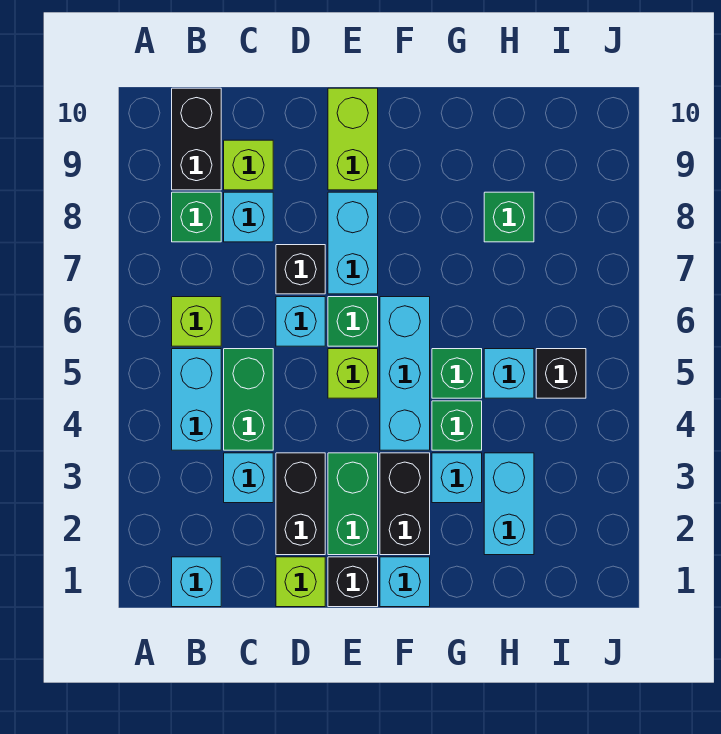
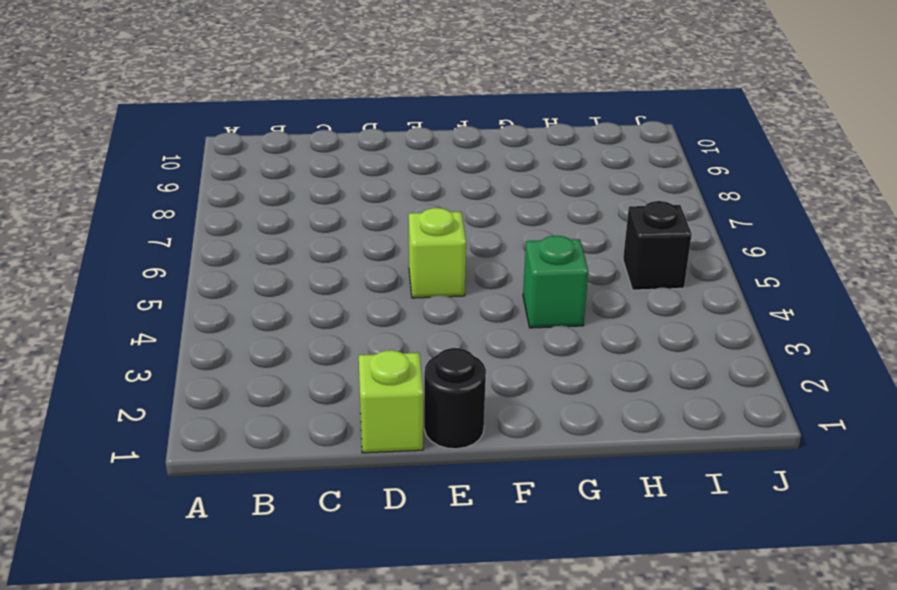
black 1x1 round brick [424,348,486,449] -> black 1x1 brick [328,557,378,607]
none -> cyan 1x1 brick [172,557,221,607]
none -> cyan 1x2 brick [172,349,221,450]
none -> lime 1x1 brick [172,297,221,346]

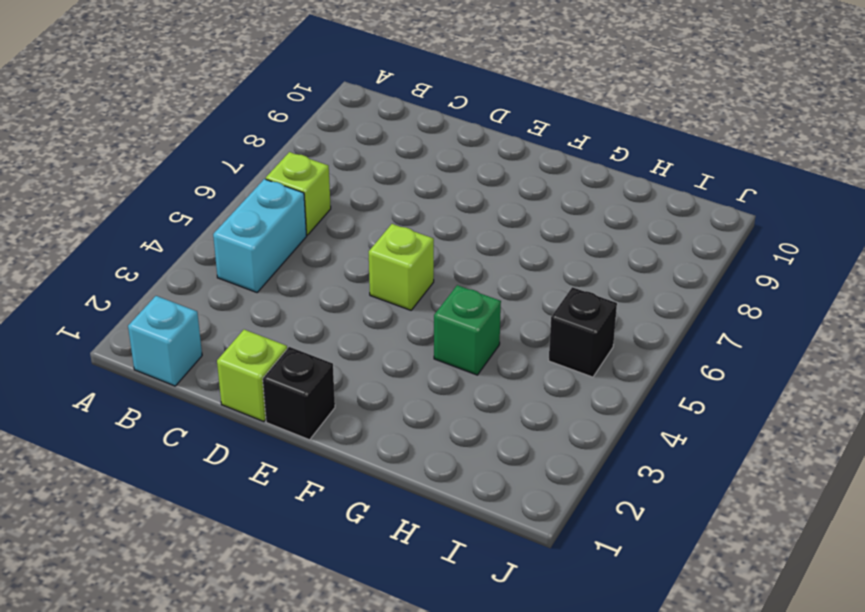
none -> green 1x1 brick [172,192,221,242]
none -> black 1x2 brick [172,88,221,190]
none -> cyan 1x1 brick [224,453,273,503]

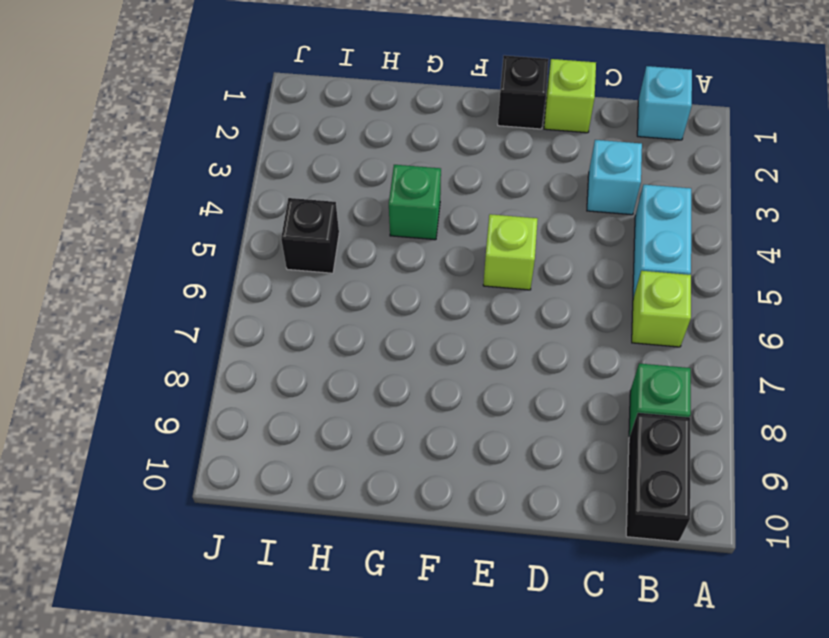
none -> green 1x2 brick [224,349,273,450]
none -> cyan 1x1 brick [224,192,273,242]
none -> lime 1x1 brick [224,140,273,190]

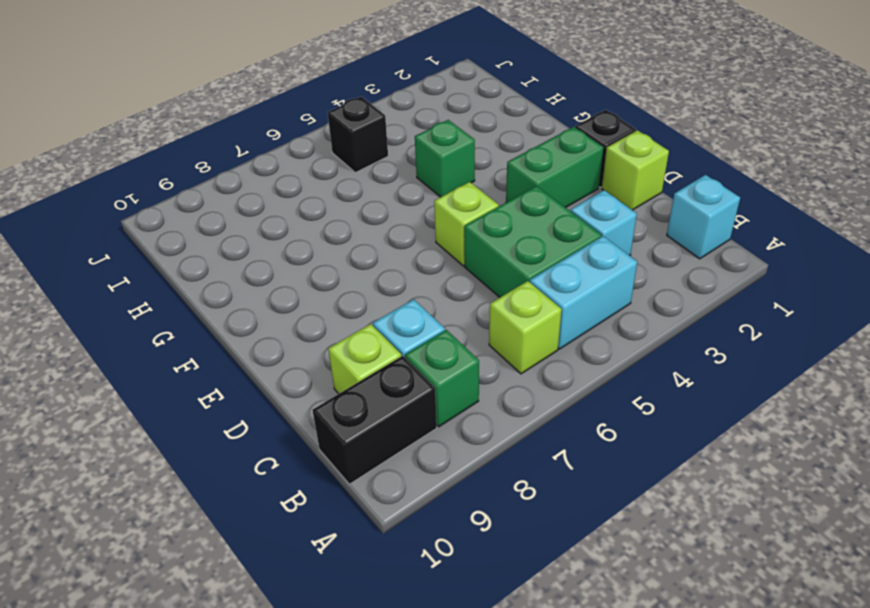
green 2x2 brick [464,186,601,297] -> green 1x2 brick [224,349,273,450]
none -> black 1x2 brick [276,453,325,555]
none -> cyan 1x1 brick [276,297,325,346]
none -> black 1x1 brick [276,245,325,294]

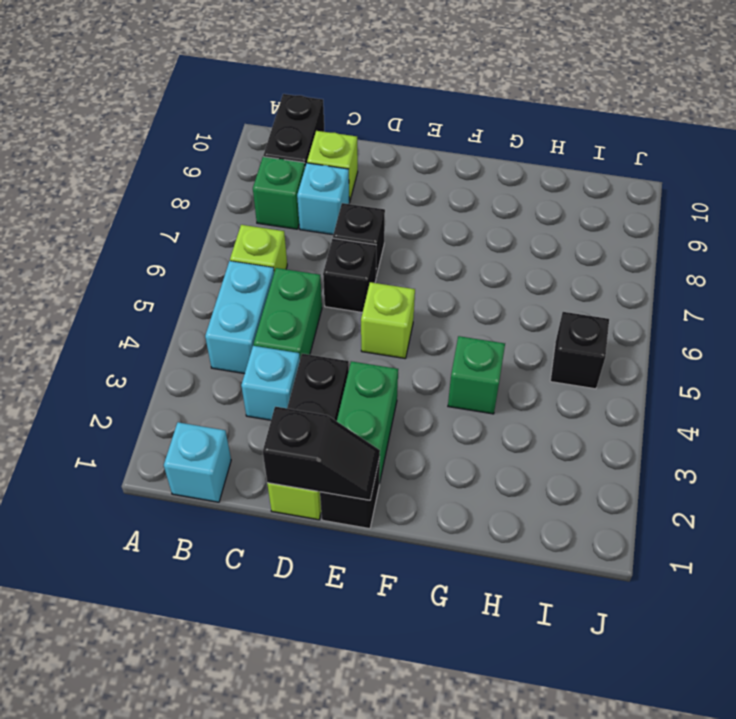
black 1x2 slope [263,407,380,500] -> none
black 1x1 brick [323,238,376,313] -> cyan 1x1 brick [276,297,325,346]
none -> green 1x1 brick [328,297,378,346]
none -> cyan 1x2 brick [328,192,378,294]
none -> lime 1x2 brick [328,88,378,190]

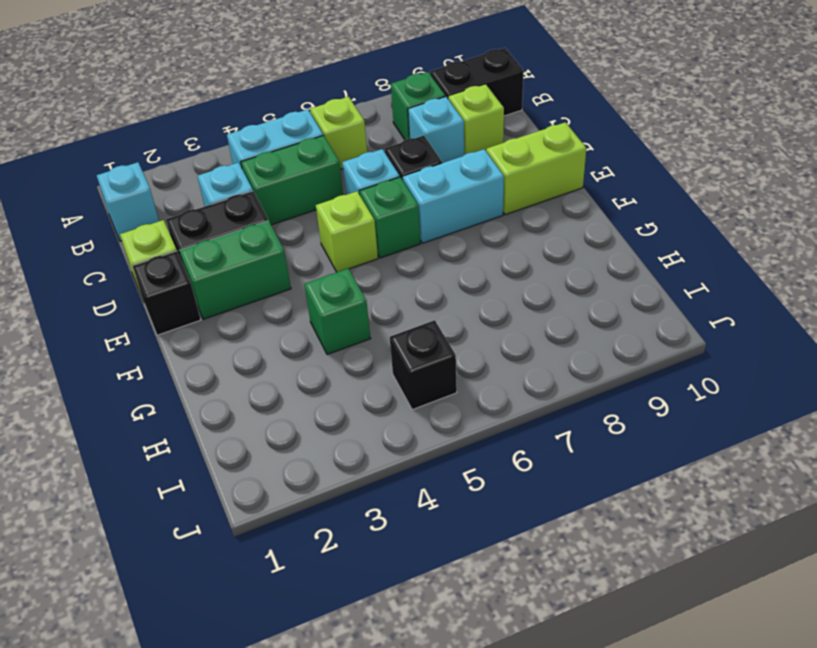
none -> cyan 1x1 brick [380,557,430,607]
none -> black 1x2 brick [380,453,430,555]
none -> cyan 1x3 brick [380,297,430,450]

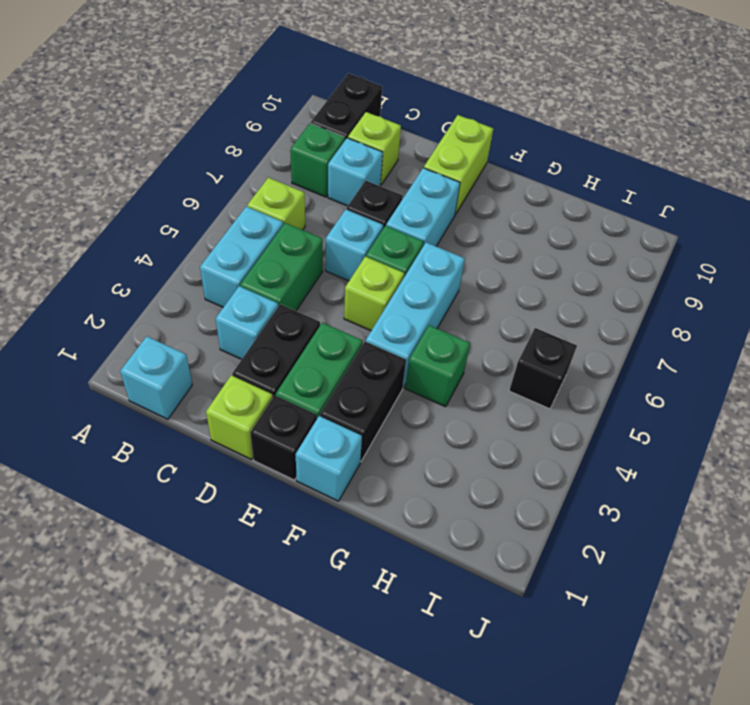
none -> cyan 1x1 brick [432,453,482,503]
none -> green 1x1 brick [432,349,482,398]
none -> cyan 1x2 brick [484,453,534,555]

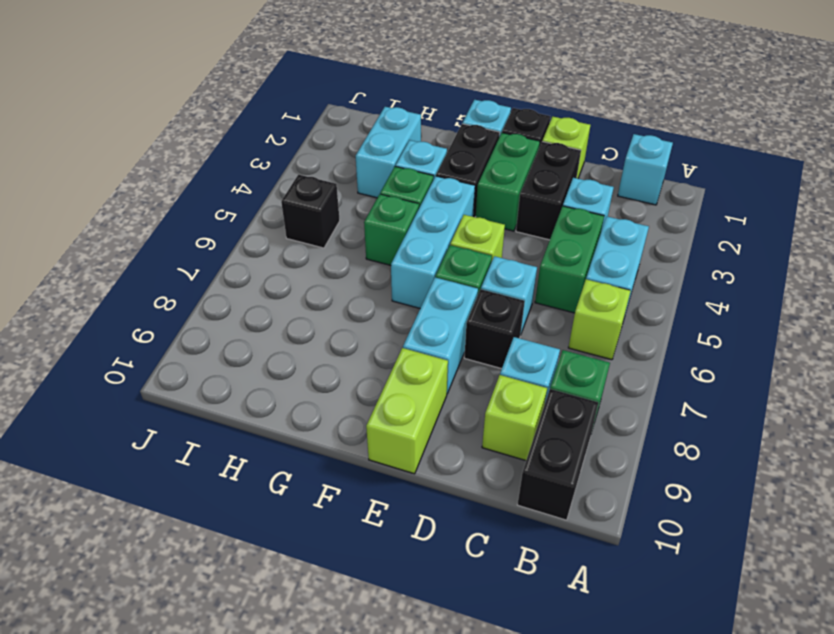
none -> cyan 1x1 brick [484,349,534,398]
none -> green 1x1 brick [484,192,534,242]

